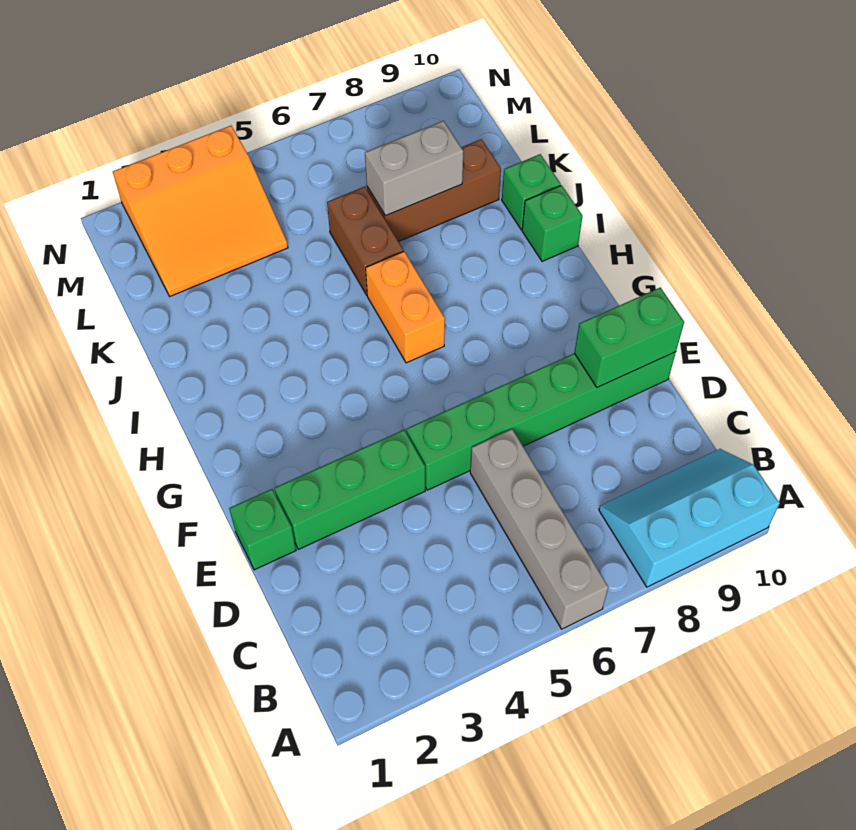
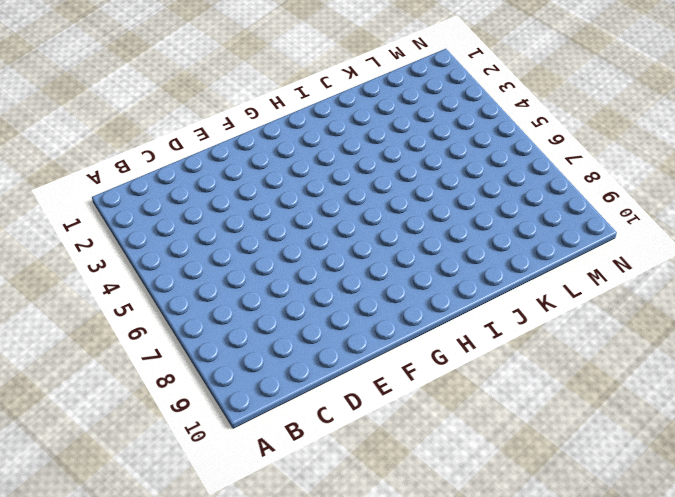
none -> grey 1x4 brick [470,429,608,629]
none -> cyan 2x3 slope [599,449,780,587]
none -> green 1x1 brick [229,489,296,570]

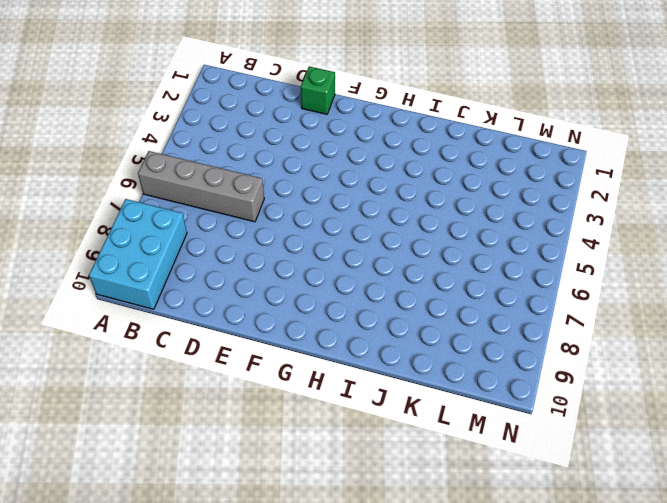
cyan 2x3 brick [89,199,187,309] -> cyan 2x3 slope [599,449,780,587]
none -> green 1x3 brick [275,430,425,549]
none -> green 1x6 brick [406,352,676,490]
none -> orange 1x2 brick [366,251,445,363]

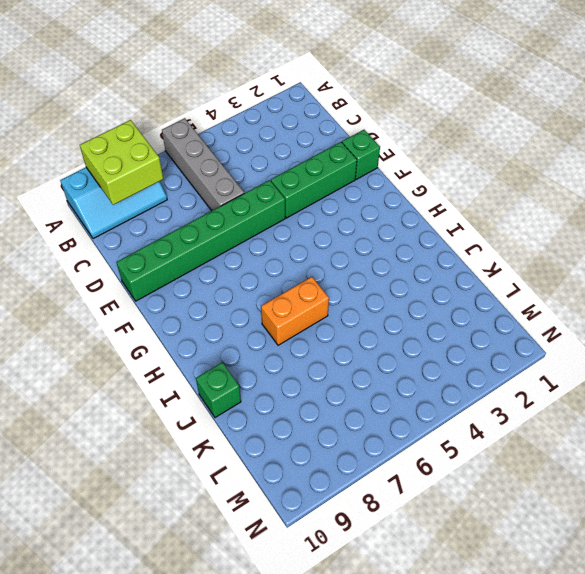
lime 2x2 brick [80,120,163,205] -> none
orange 1x2 brick [261,277,329,345] -> orange 1x2 brick turned to [366,251,445,363]
none -> green 1x1 brick [522,185,583,261]
none -> brown 1x2 brick [327,186,403,295]
none -> brown 1x3 brick [367,139,501,241]

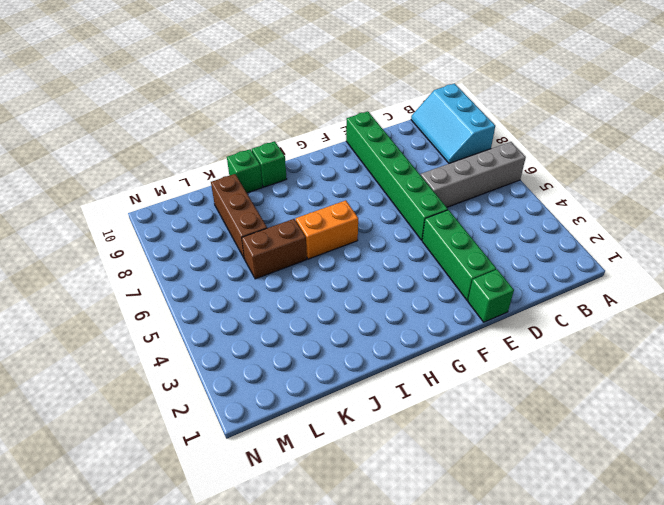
none -> orange 3x3 slope [113,126,288,296]
none -> green 1x2 brick [574,288,684,387]
none -> grey 1x2 brick [365,121,463,216]

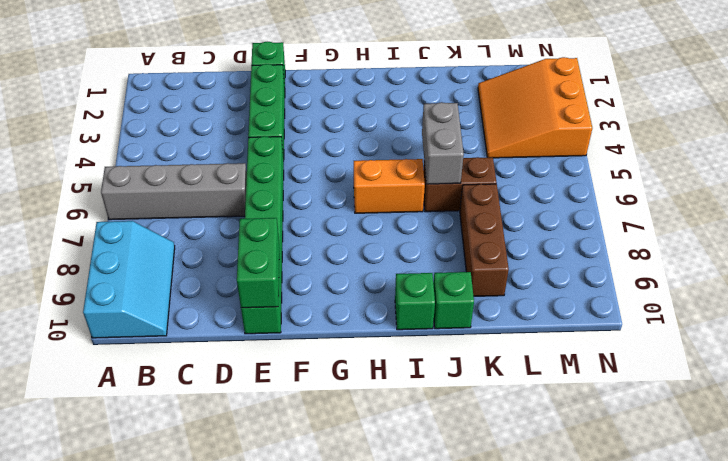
grey 1x2 brick [422,102,464,184] -> grey 1x2 brick moved to [365,121,463,216]

